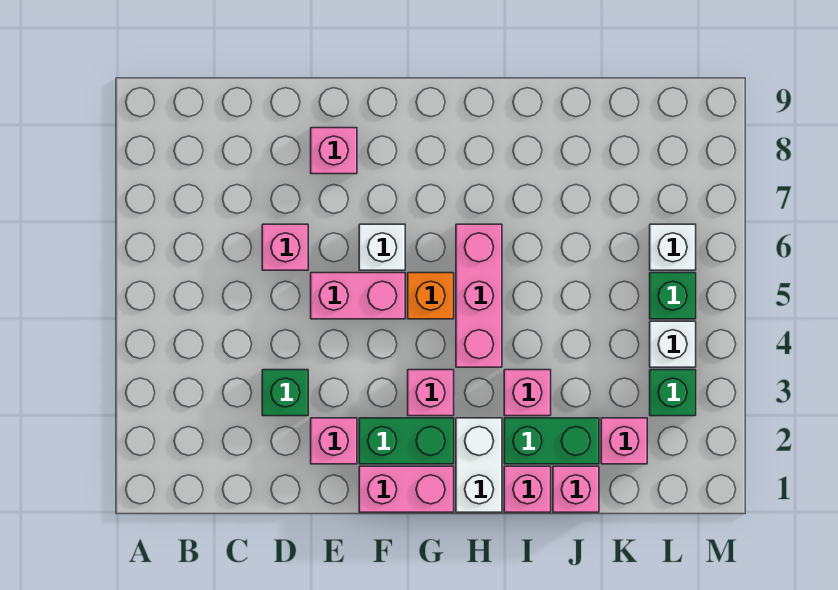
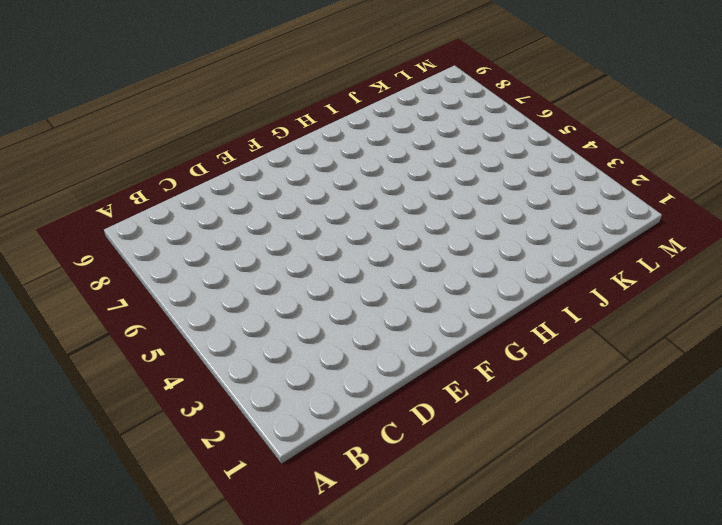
none -> green 1x1 brick [262,370,308,416]
none -> pink 1x1 brick [262,224,308,270]
none -> pink 1x1 brick [311,418,357,464]

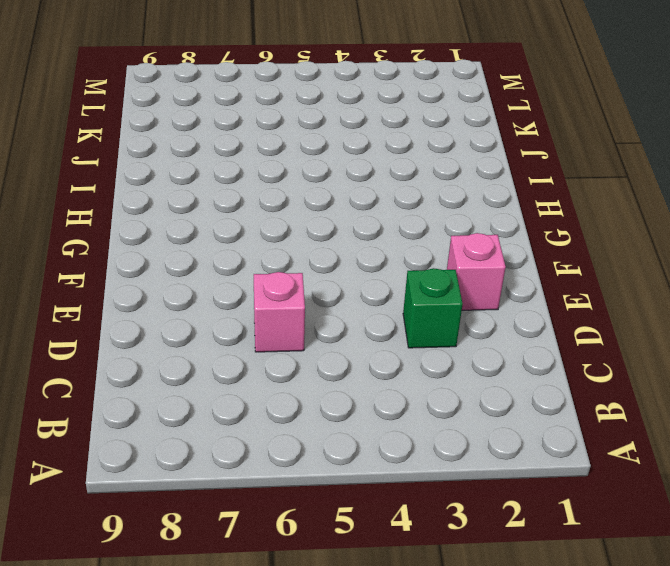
none -> pink 1x2 brick [311,273,405,319]
none -> pink 1x1 brick [311,128,357,174]
none -> pink 1x2 brick [359,466,454,512]

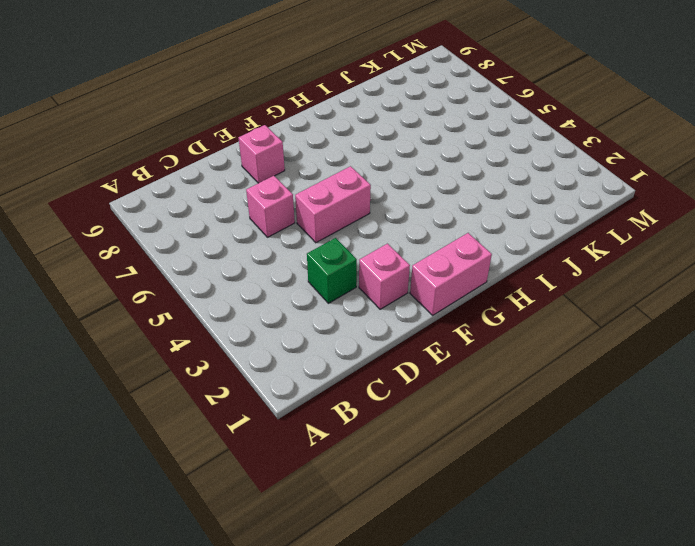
none -> green 1x2 brick [359,418,454,464]
none -> white 1x1 brick [359,224,405,270]
none -> pink 1x1 brick [408,370,454,416]

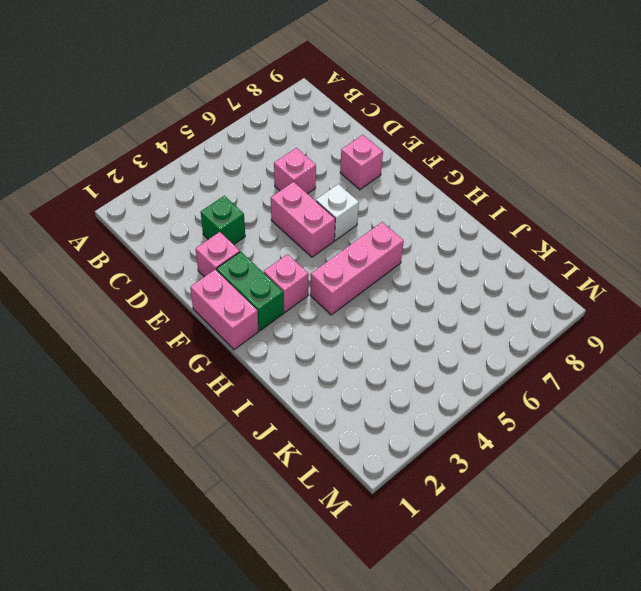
none -> orange 1x1 brick [408,273,454,319]
none -> white 1x2 brick [456,418,502,512]
none -> pink 1x1 brick [504,466,551,512]

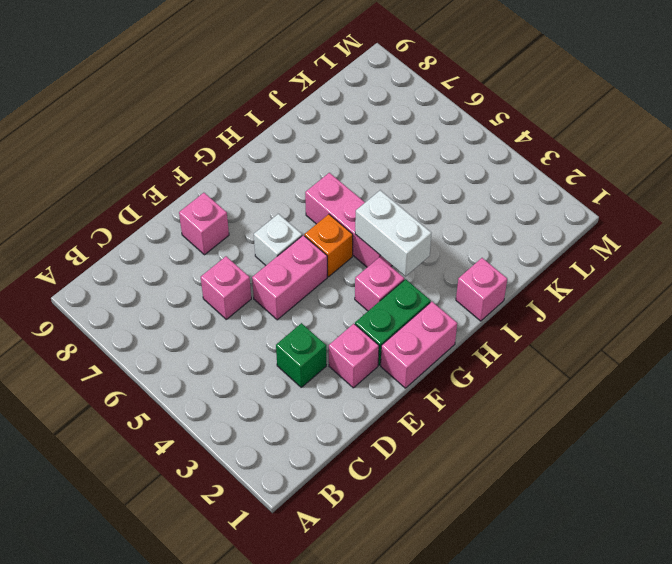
white 1x2 brick [355,190,432,276] -> white 1x2 brick moved to [456,418,502,512]
none -> green 1x2 brick [504,418,599,464]
none -> pink 1x1 brick [504,370,551,416]
none -> pink 1x1 brick [553,466,599,512]

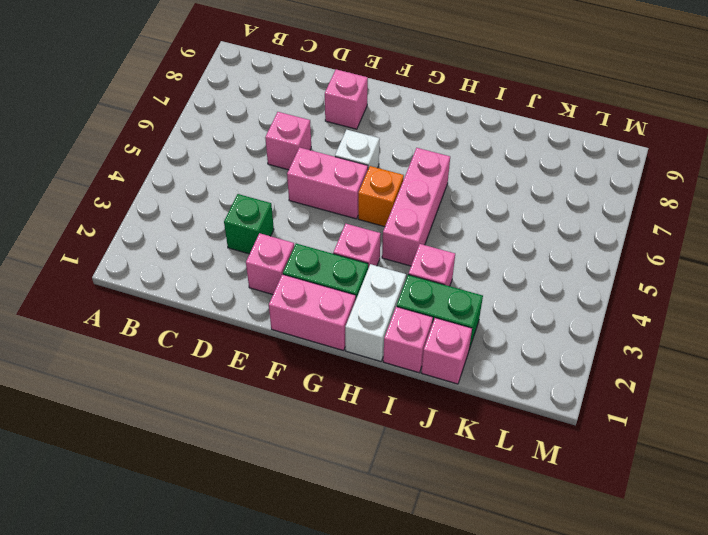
none -> pink 1x1 brick [601,418,647,464]
none -> green 1x1 brick [650,370,696,416]
none -> white 1x1 brick [650,321,696,367]

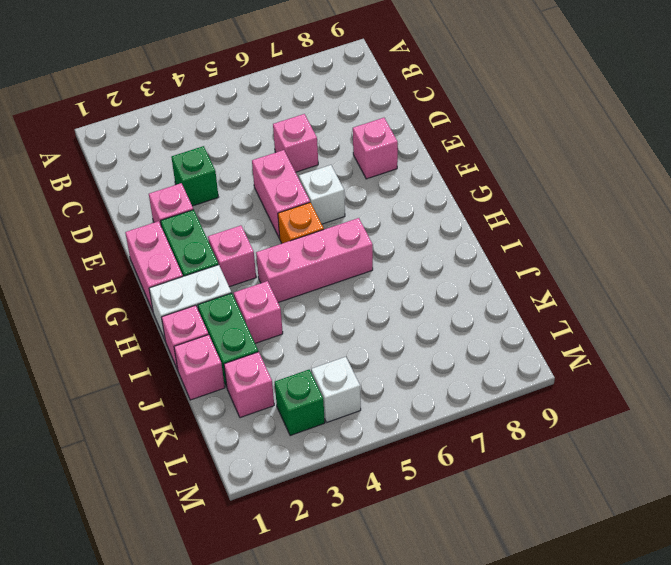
none -> green 1x1 brick [650,273,696,319]
none -> white 1x1 brick [650,224,696,270]

